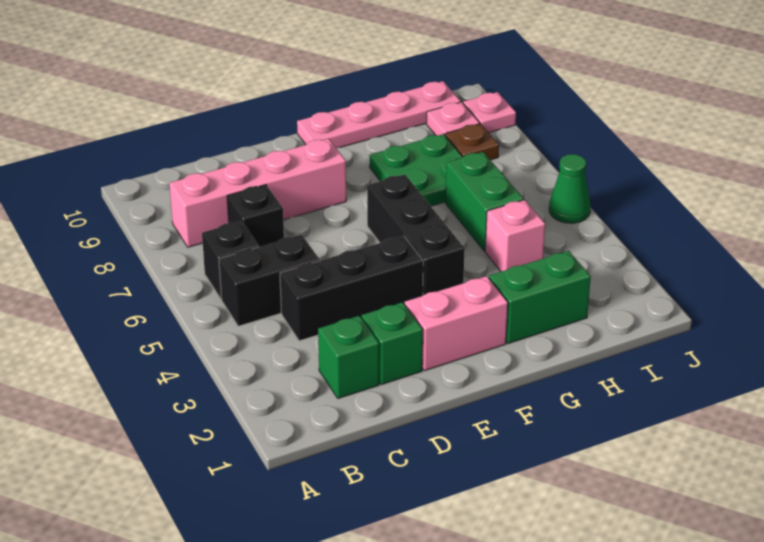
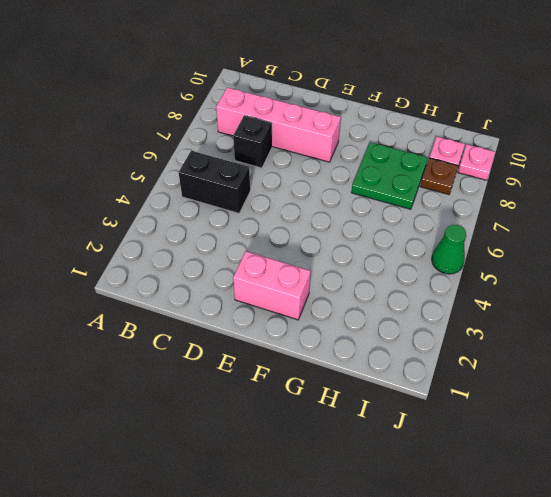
none -> black 1x1 brick [202,221,259,299]
none -> green 1x1 brick [318,316,379,399]
none -> black 1x3 brick [280,236,423,341]

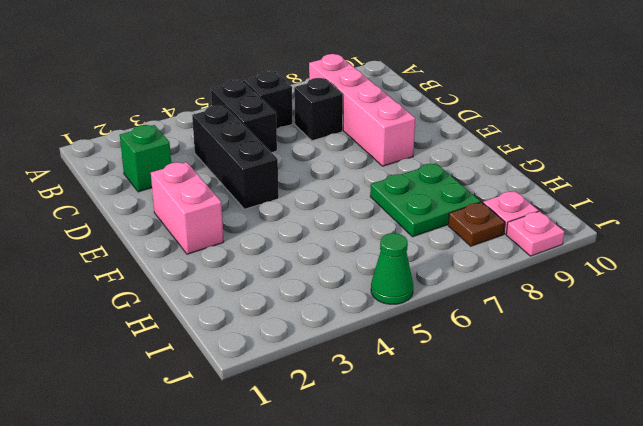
none -> green 1x1 brick [362,302,423,384]
none -> black 1x3 brick [367,174,465,295]
none -> pink 1x4 plate [297,81,461,148]

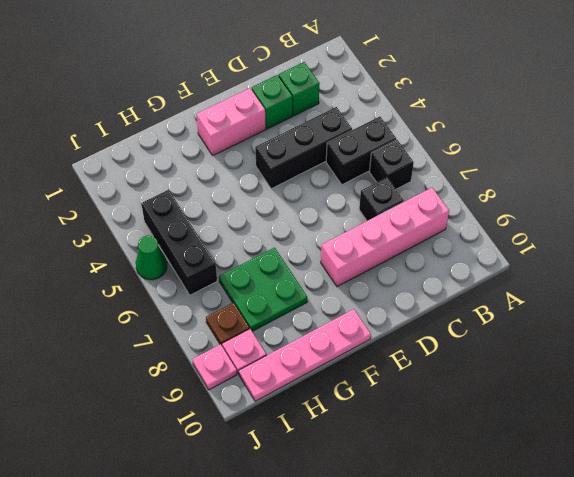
black 1x3 brick [141,190,217,295] -> black 1x3 brick moved to [367,174,465,295]
none -> green 1x2 brick [489,251,591,344]
none -> pink 1x1 brick [485,200,545,272]
none -> green 1x2 brick [445,152,524,251]

